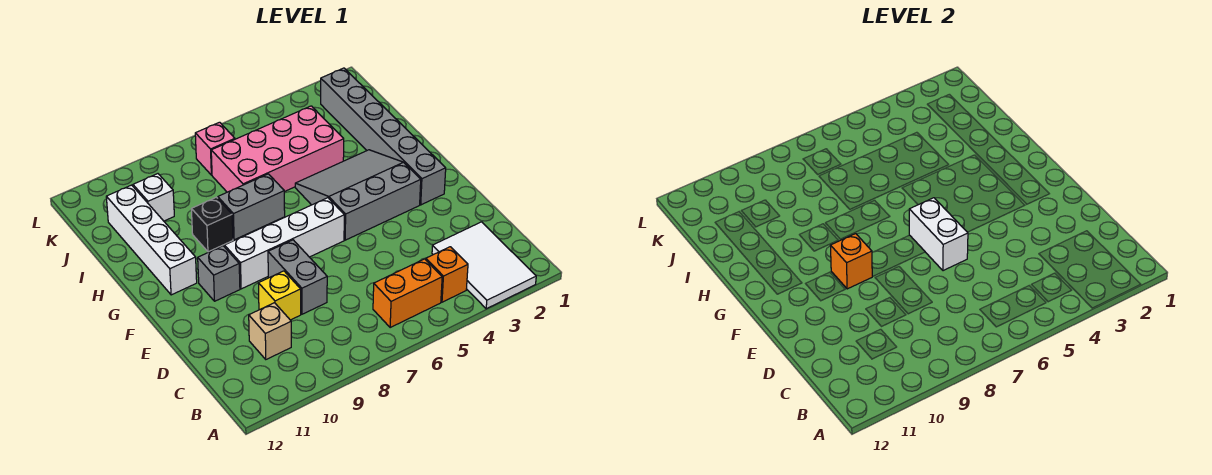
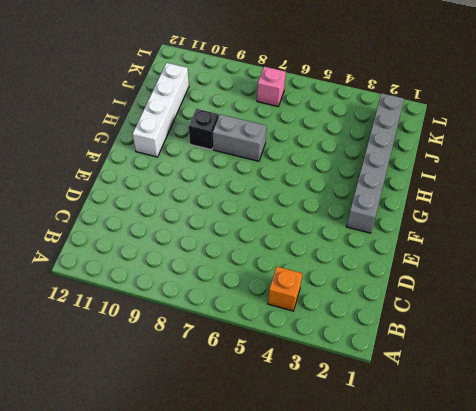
none -> white 2x3 tile [432,222,536,309]
none -> orange 1x2 brick [373,259,442,327]
none -> tan 1x1 brick [249,303,291,359]

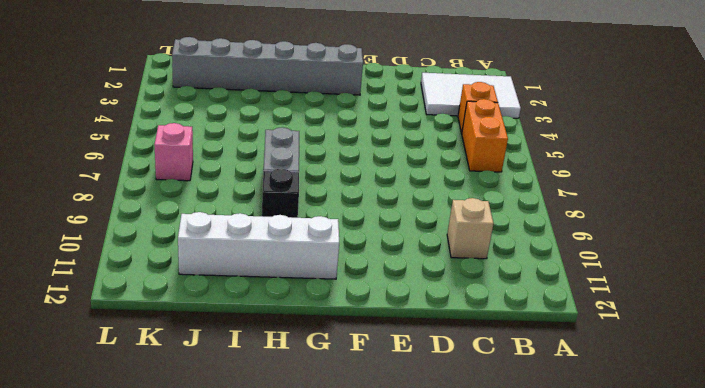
none -> grey 1x2 brick [268,240,327,314]
none -> yellow 1x1 brick [258,271,301,320]
none -> grey 3x3 slope [295,150,421,240]

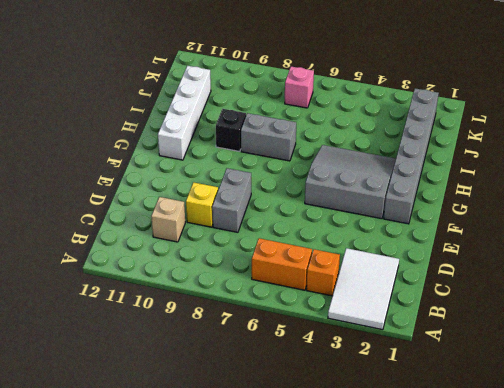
none -> white 1x4 brick [224,198,344,289]
none -> grey 1x1 brick [198,246,240,301]
none -> pink 2x4 brick [211,106,344,192]

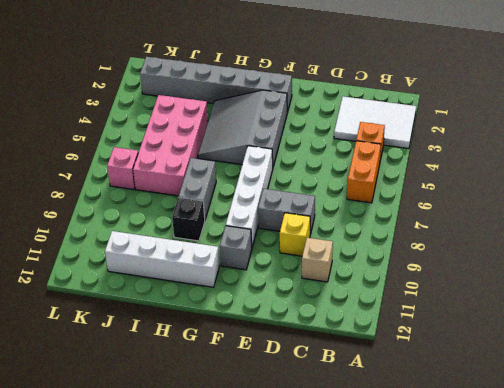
none -> white 1x1 brick [133,174,174,221]
none -> white 1x2 brick [909,198,968,271]
none -> orange 1x1 brick [830,234,872,289]

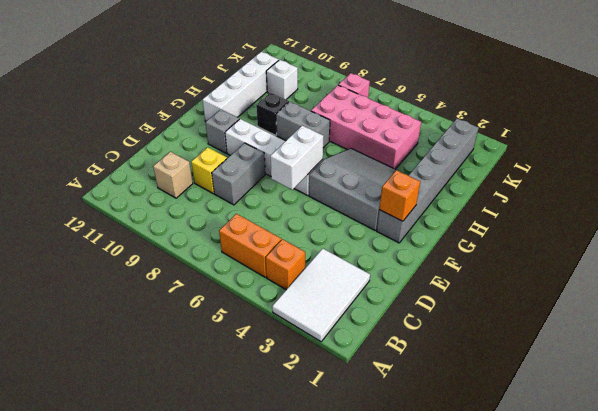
orange 1x1 brick [379,170,420,221] -> orange 1x1 brick moved to [830,234,872,289]

